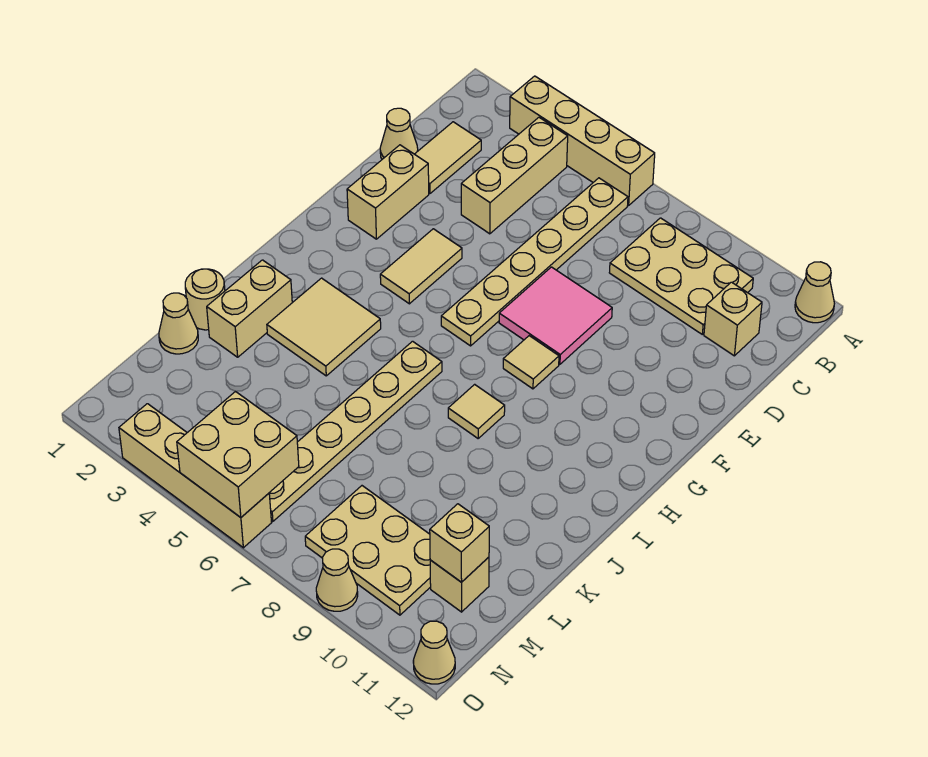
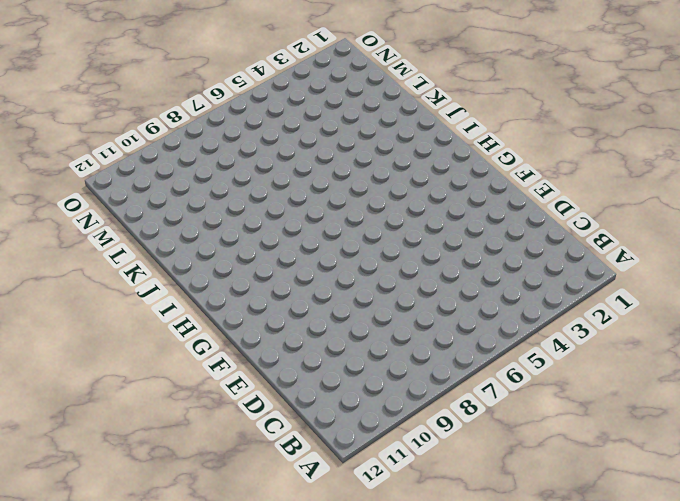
none -> tan 1x4 brick [510,76,655,205]
none -> tan 1x1 cone [795,262,834,323]
none -> tan 1x3 brick [461,117,568,234]

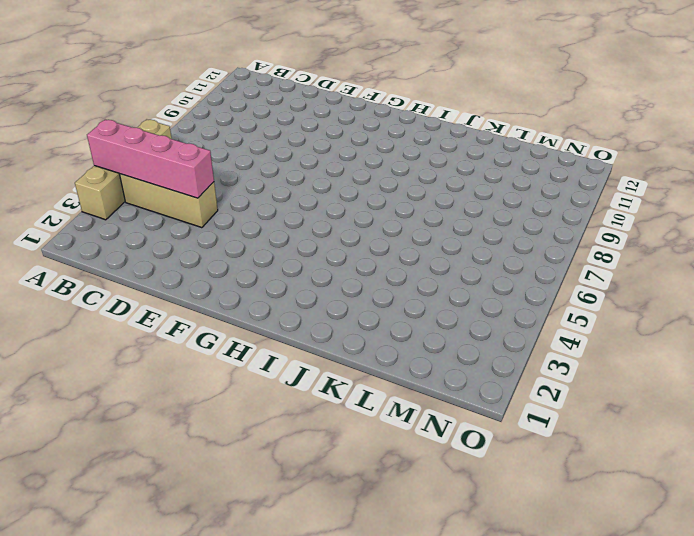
pink 1x4 brick [87,120,214,198] -> none
none -> tan 1x1 cone [795,262,834,323]
none -> tan 1x6 plate [441,178,628,346]
none -> tan 2x3 plate [609,218,753,334]

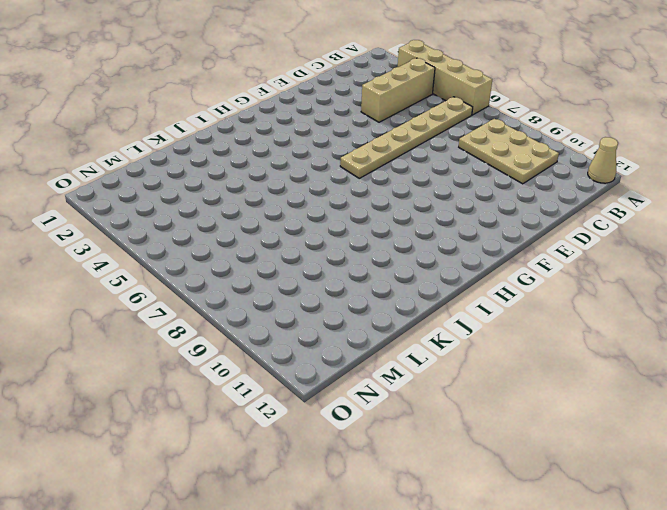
none -> tan 1x2 tile [415,122,481,194]
none -> tan 1x1 brick [704,282,762,356]
none -> tan 1x1 cone [380,108,418,159]

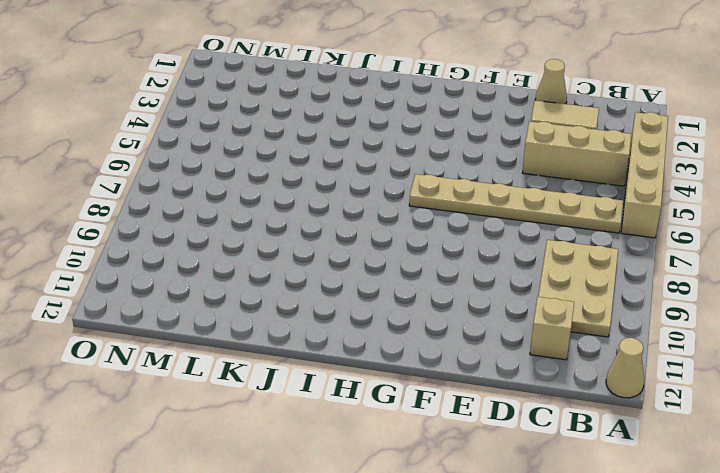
none -> tan 1x2 brick [347,145,429,239]
none -> pink 2x2 tile [499,267,612,364]
none -> tan 1x2 tile [380,229,462,304]

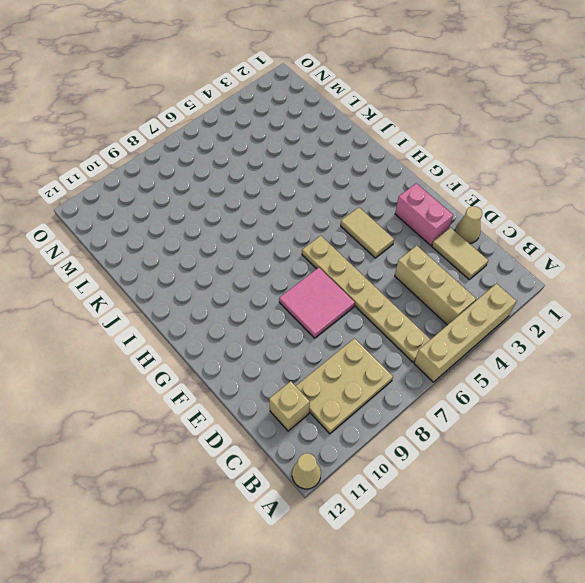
pink 1x2 brick [395,183,453,246] -> tan 1x2 brick [347,145,429,239]
none -> tan 1x1 tile [503,336,559,389]
none -> tan 2x2 tile [267,278,381,376]
none -> tan 1x6 plate [269,341,442,521]

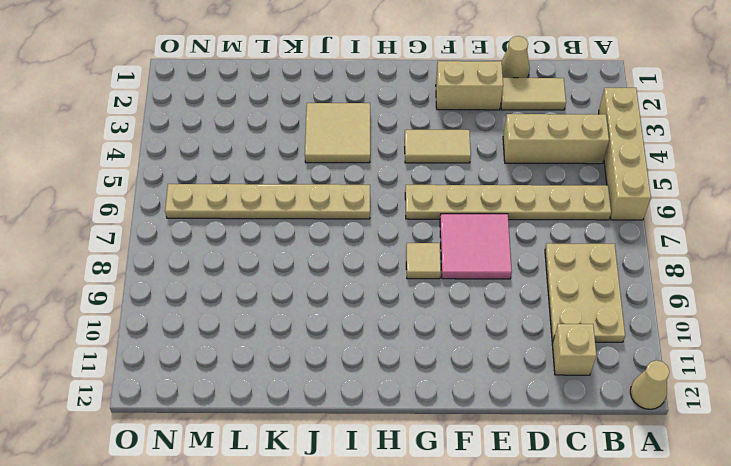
none -> tan 1x1 tile [448,384,505,438]
none -> tan 1x2 brick [207,260,292,357]
none -> tan 1x1 round brick [185,269,225,330]

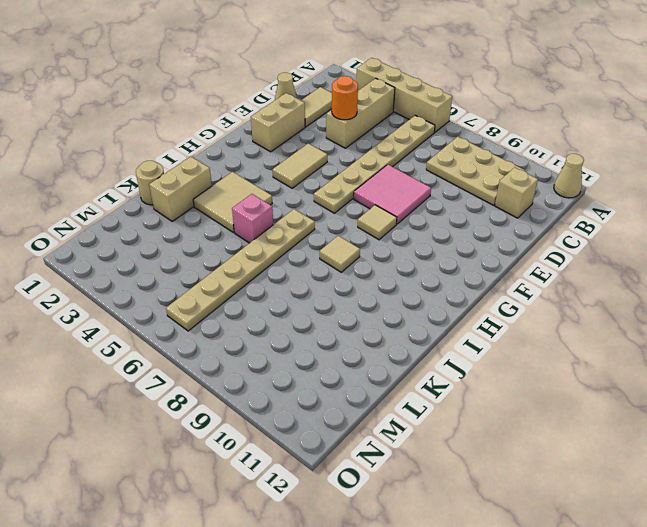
orange 1x1 round brick [332,76,358,120] -> none
pink 1x1 brick [232,194,273,243] -> none
none -> tan 1x1 cone [159,293,198,354]
none -> tan 2x3 plate [305,486,431,615]
none -> tan 1x1 brick [430,557,489,612]

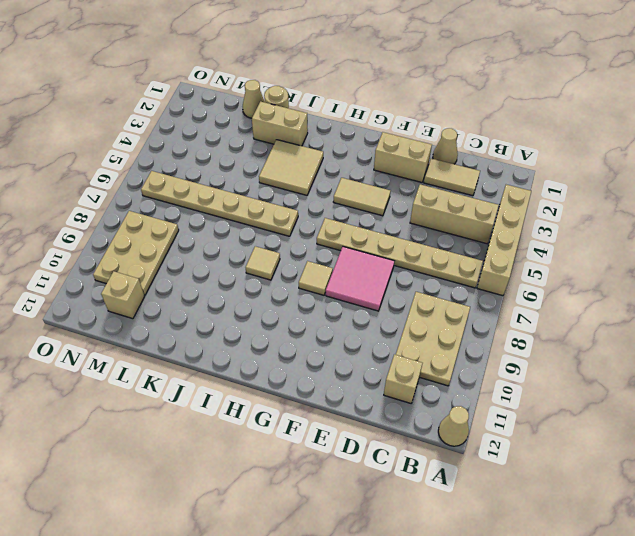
none -> tan 1x4 brick [119,404,272,548]
none -> tan 1x1 cone [316,549,358,611]
none -> tan 1x1 cone [413,621,455,684]

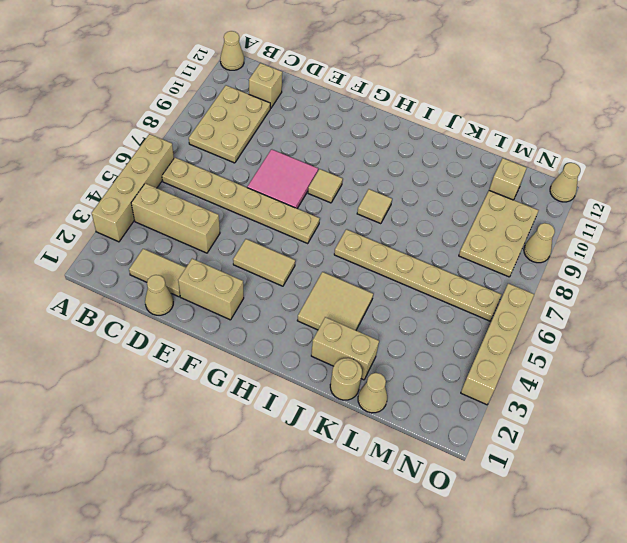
none -> tan 1x1 brick [430,504,489,582]
none -> tan 2x2 brick [177,391,299,517]

